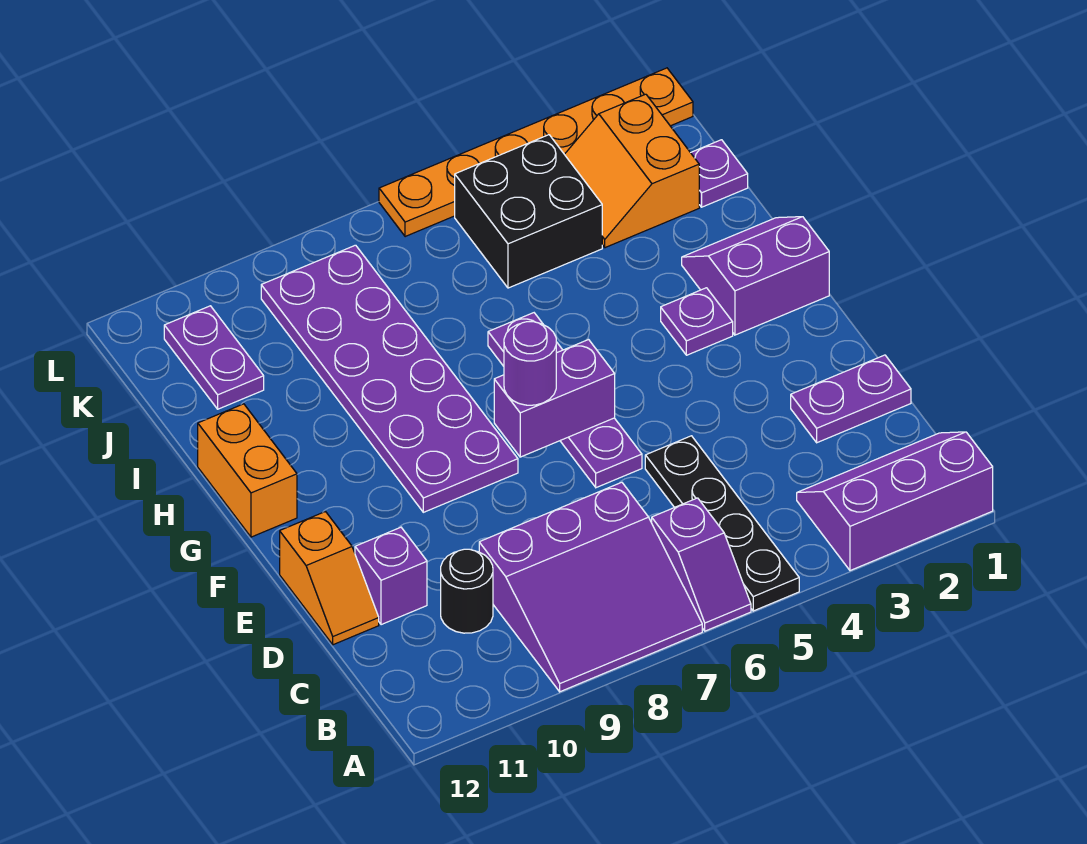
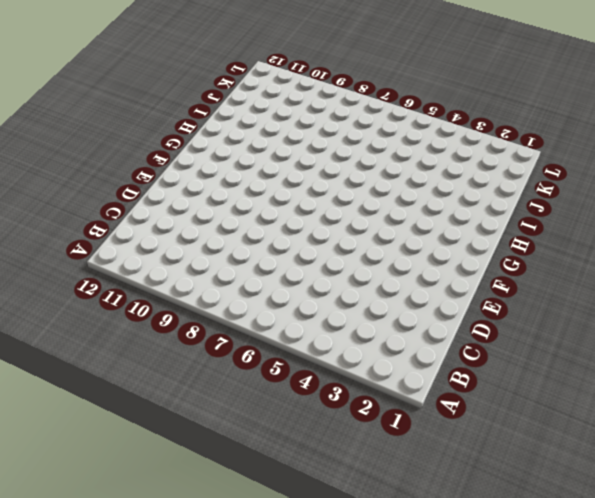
none -> purple 2x3 slope [797,432,993,571]
none -> black 1x4 plate [645,436,799,611]
none -> purple 1x2 slope [652,498,751,631]

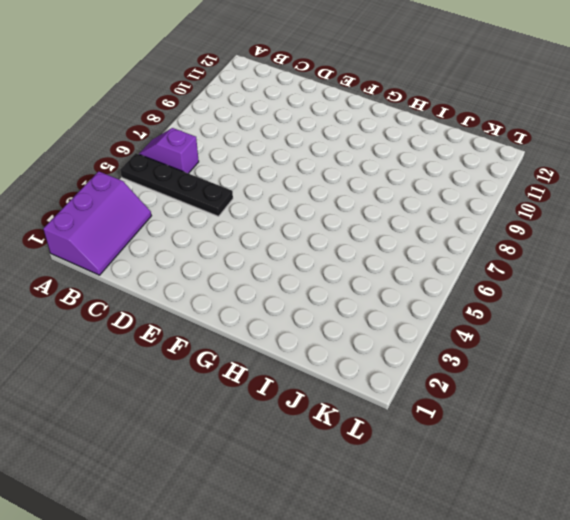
none -> purple 3x3 slope [479,482,702,692]
none -> black 1x1 round brick [441,549,493,633]
none -> purple 1x2 plate [791,355,911,443]

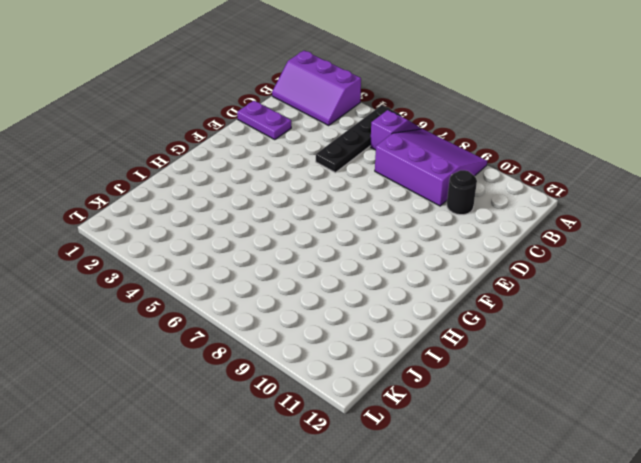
none -> purple 1x1 brick [355,527,427,625]
none -> orange 1x2 slope [280,512,379,645]
none -> purple 1x4 plate [488,313,642,488]

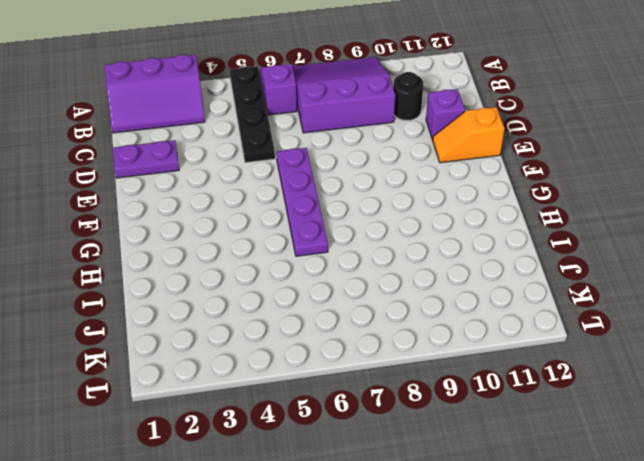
orange 1x2 slope [433,107,505,163] -> orange 1x2 slope turned to [280,512,379,645]
none -> purple 2x6 plate [261,245,518,512]
none -> purple 2x2 slope [682,217,829,335]
none -> purple 1x1 plate [661,288,733,355]

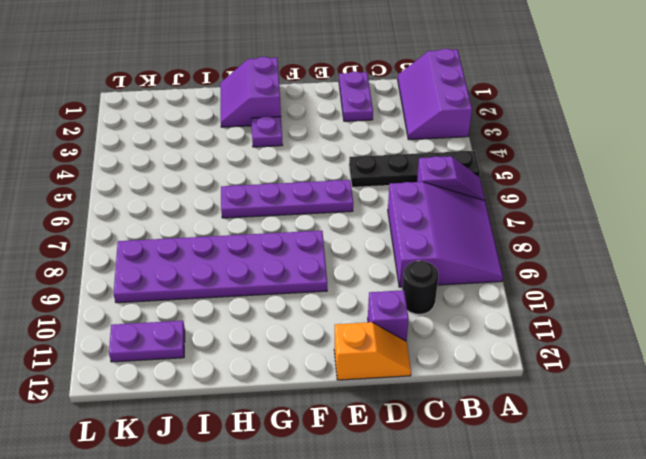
none -> orange 1x2 brick [198,404,297,537]
none -> purple 1x1 plate [691,140,748,207]
none -> orange 2x2 slope [564,94,699,248]

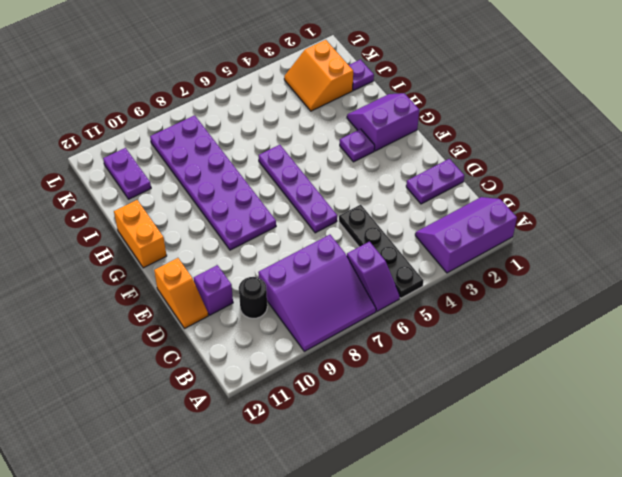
none -> black 2x2 brick [455,135,602,288]
none -> orange 1x6 plate [379,68,693,237]
none -> purple 1x2 brick [494,340,615,457]

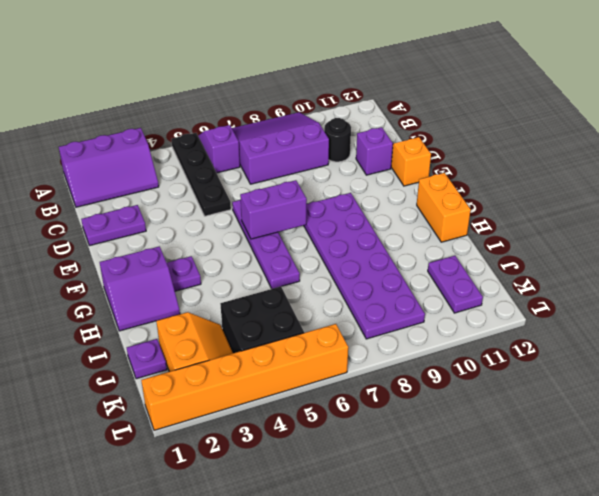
orange 1x6 brick [141,324,348,430] -> orange 1x6 plate [379,68,693,237]
none -> purple 1x1 round brick [504,322,556,405]

